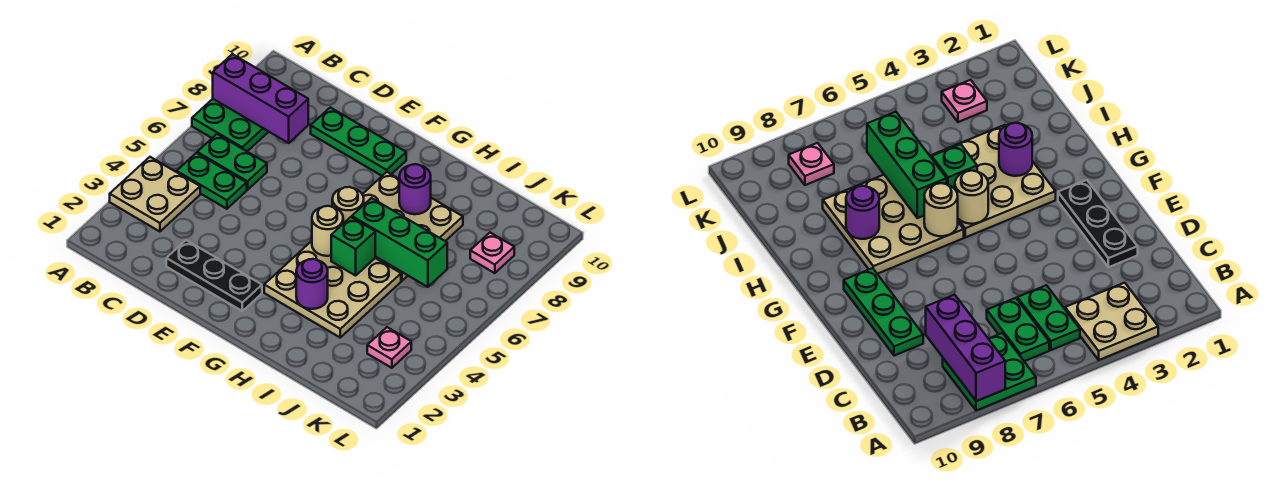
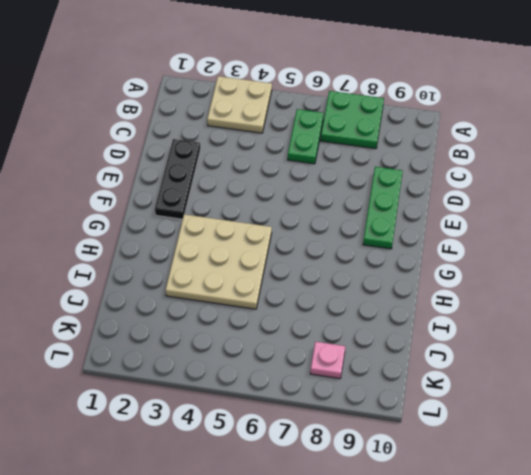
none -> green 1x2 plate [177,153,247,209]
none -> tan 3x3 plate [362,172,463,281]
none -> pink 1x1 plate [367,327,411,368]

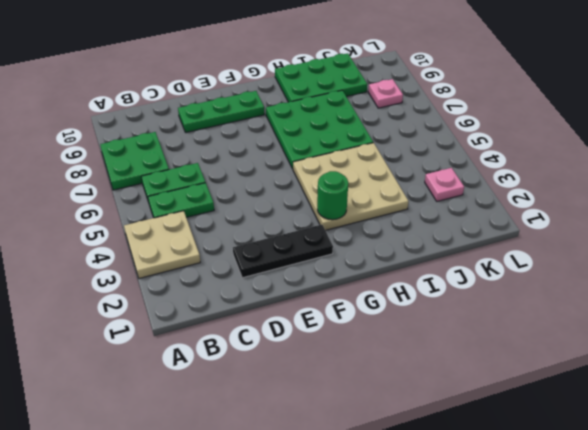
green 1x1 round brick [317,171,348,220] -> none
green 3x3 plate [266,90,373,169] -> tan 3x3 plate [362,172,463,281]
green 2x3 plate [275,53,367,102] -> none
none -> purple 1x3 brick [213,54,308,143]
none -> tan 1x1 round brick [312,206,343,256]
none -> tan 1x1 round brick [332,187,364,224]

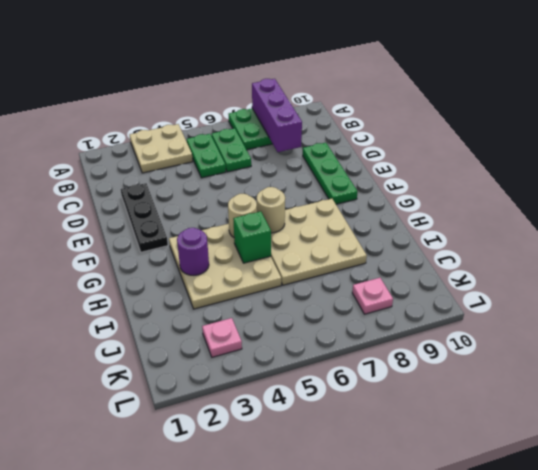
none -> green 1x3 brick [352,198,447,287]
none -> purple 1x1 round brick [399,164,431,214]

